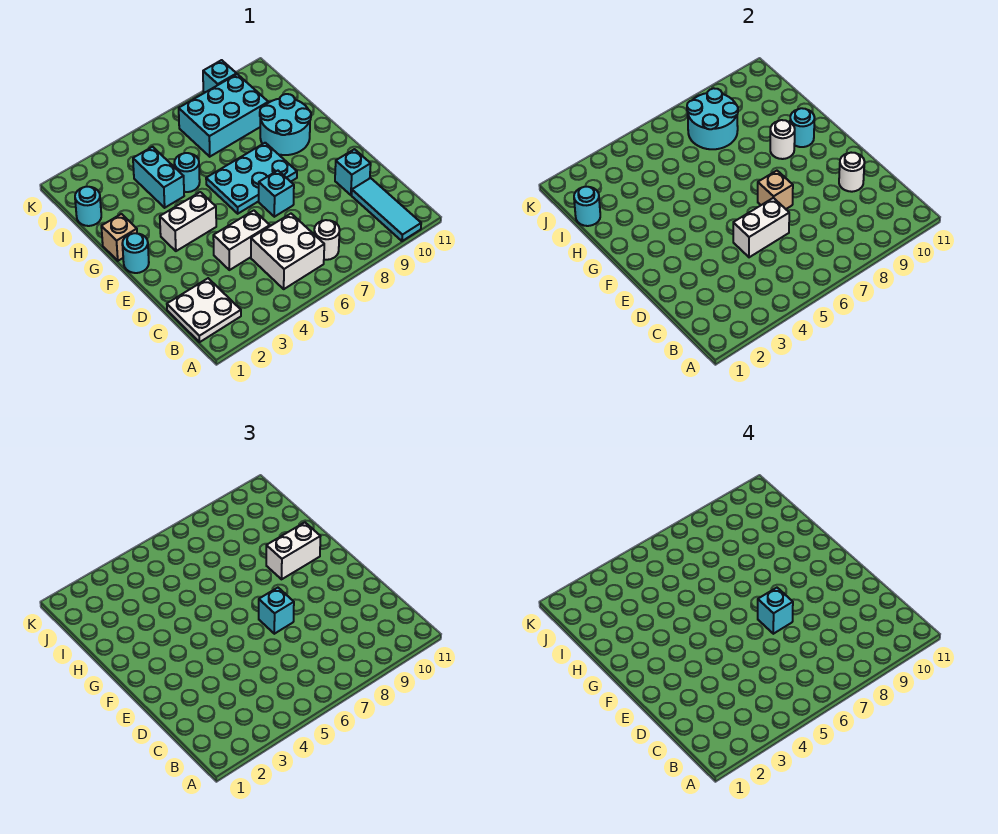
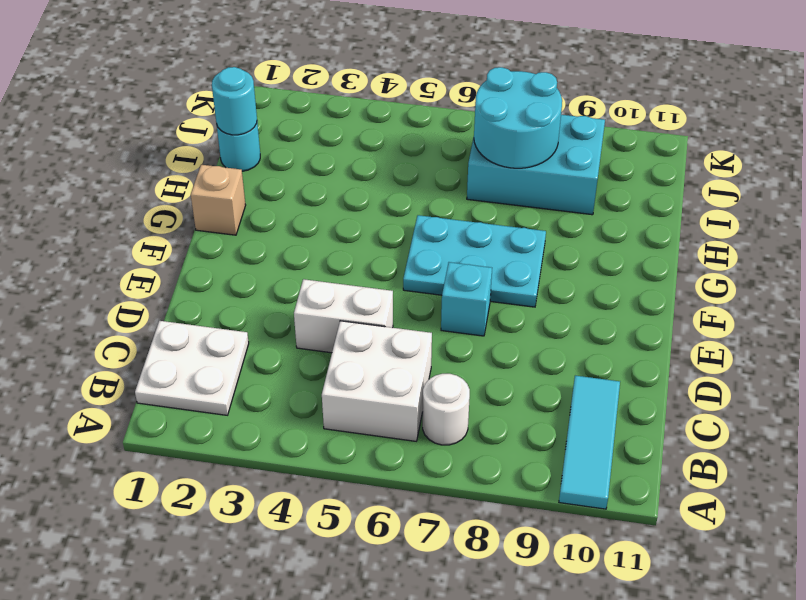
none -> cyan 1x1 brick [335,149,371,195]
none -> cyan 1x1 round brick [122,233,149,273]
none -> white 1x2 brick [160,192,216,251]

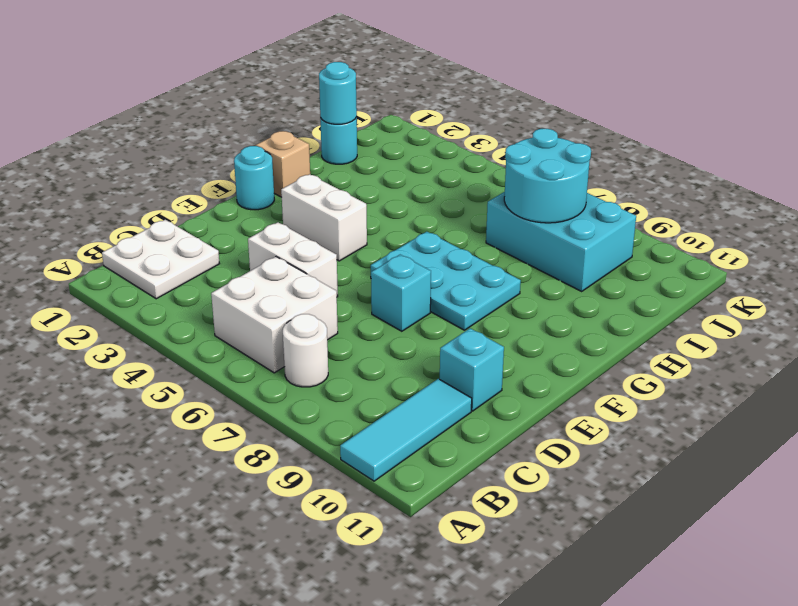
none -> cyan 2x2 round brick [260,94,311,155]
none -> cyan 1x2 brick [133,147,184,208]
none -> cyan 1x1 round brick [174,153,200,192]

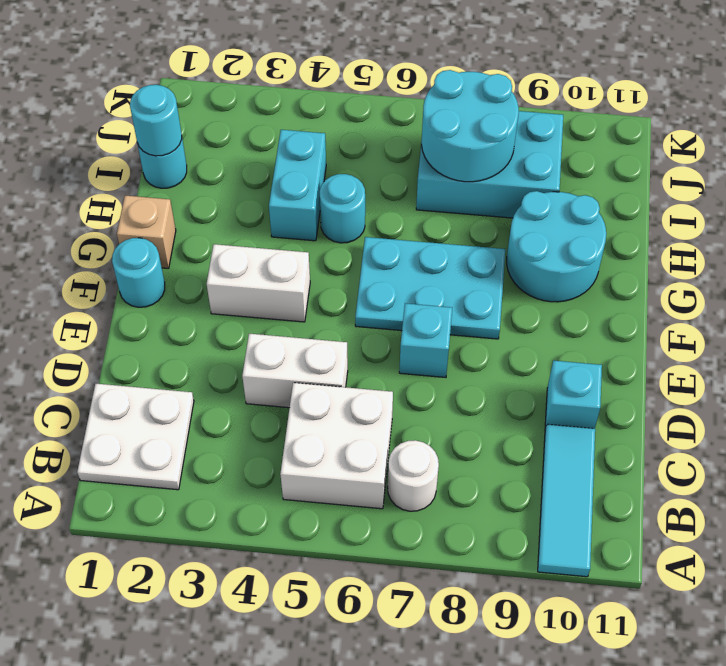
none -> cyan 1x1 brick [203,60,237,92]
none -> white 1x2 brick [733,198,789,257]
none -> white 1x1 round brick [839,153,865,192]

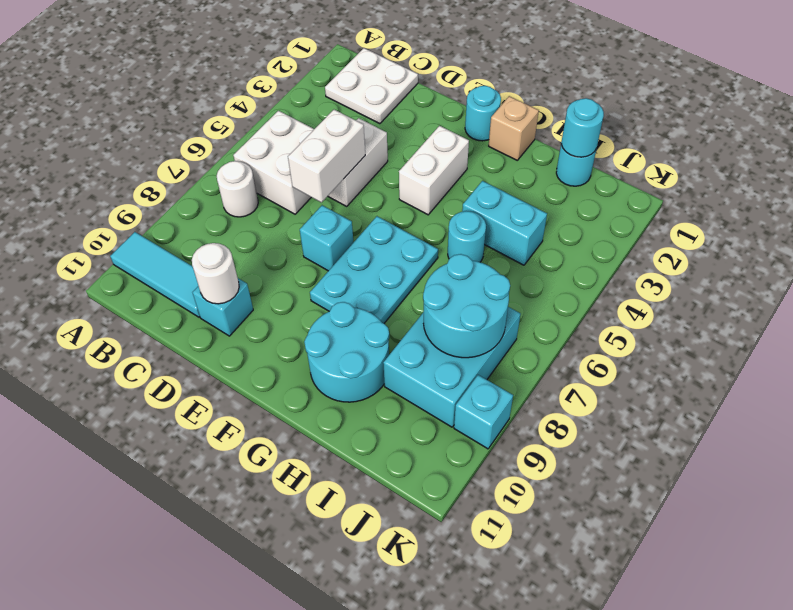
none -> tan 1x1 brick [758,171,793,209]
none -> white 1x1 round brick [770,120,795,159]
none -> cyan 1x1 round brick [790,108,815,147]

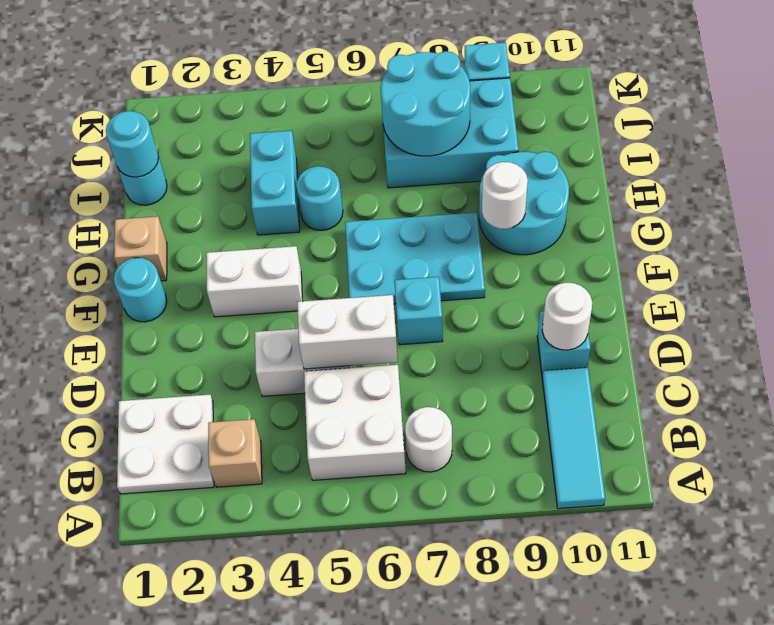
tan 1x1 brick [208,419,262,487] -> tan 1x1 brick moved to [758,171,793,209]
none -> cyan 1x1 round brick [790,108,815,147]
none -> cyan 1x1 brick [259,588,294,634]
none -> white 1x2 brick [266,522,321,579]

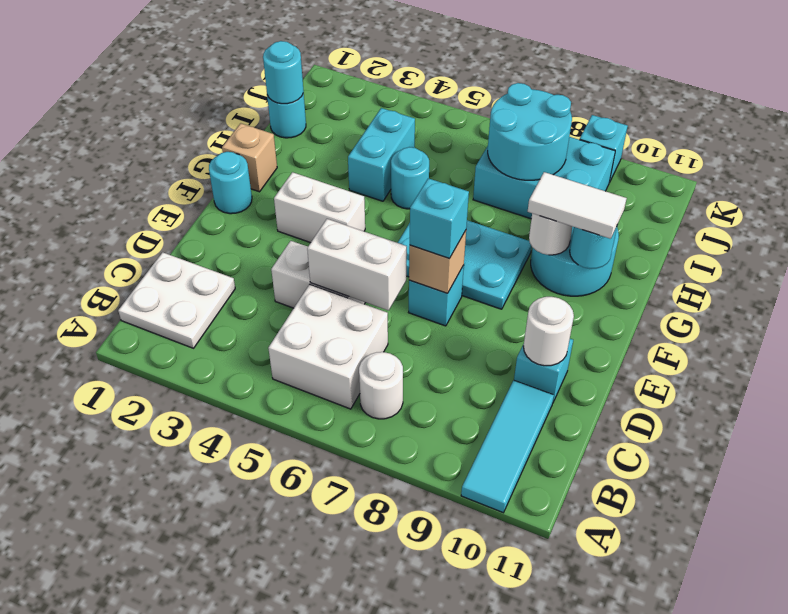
white 1x2 tile [528,172,627,239] -> white 1x2 brick [266,522,321,579]
none -> cyan 1x1 brick [758,588,793,634]

